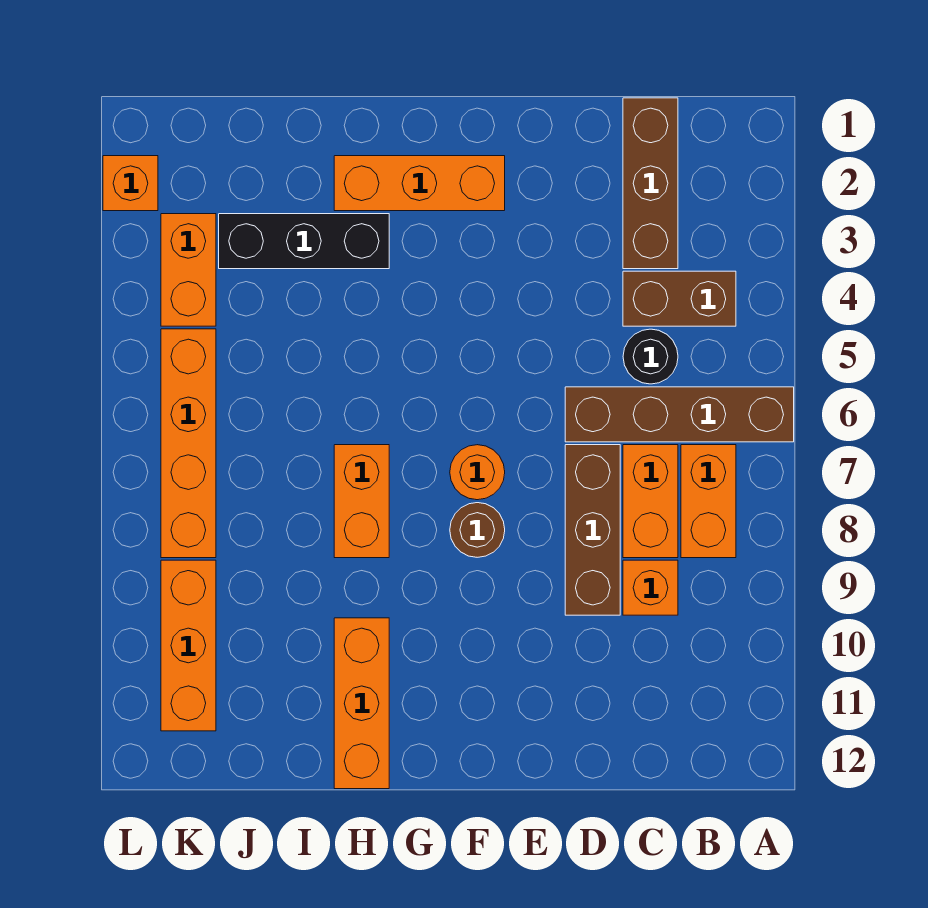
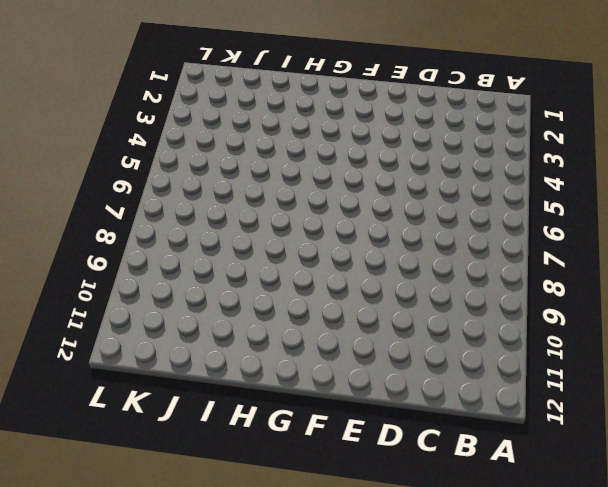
none -> brown 1x4 brick [565,387,794,442]
none -> brown 1x2 brick [623,271,736,326]
none -> orange 1x2 brick [681,445,736,558]

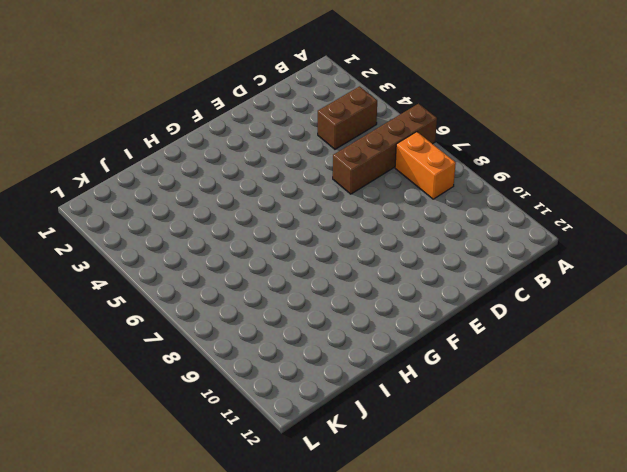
none -> brown 1x3 brick [623,98,678,269]
none -> black 1x1 round brick [623,329,678,384]
none -> orange 1x2 brick [623,445,678,558]

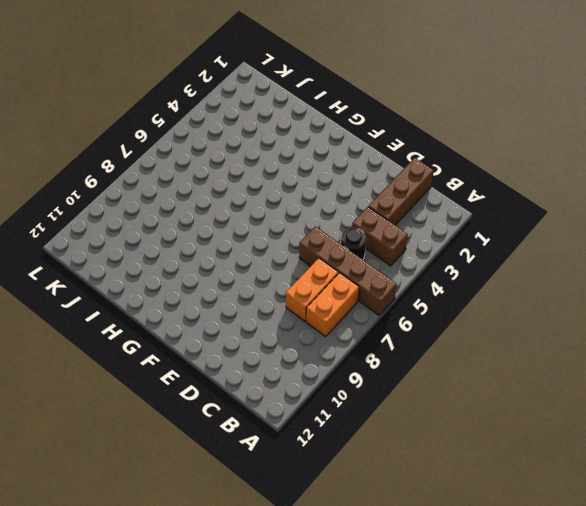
none -> orange 1x1 brick [623,560,678,615]
none -> brown 1x3 brick [565,445,620,615]
none -> orange 1x3 brick [334,156,505,211]

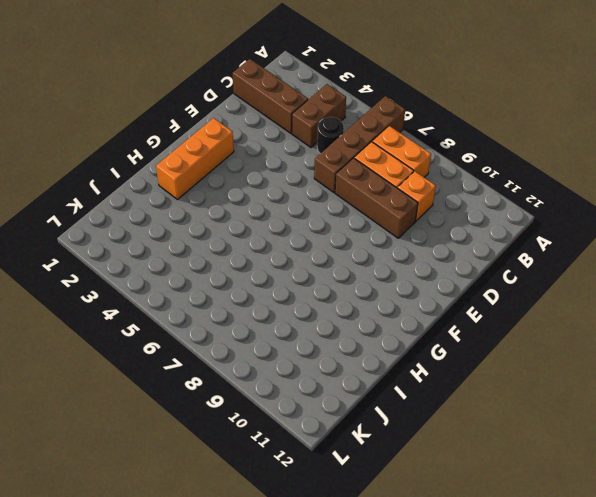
none -> orange 1x1 round brick [450,445,505,500]
none -> brown 1x1 round brick [450,503,505,557]
none -> black 1x3 brick [219,214,389,269]

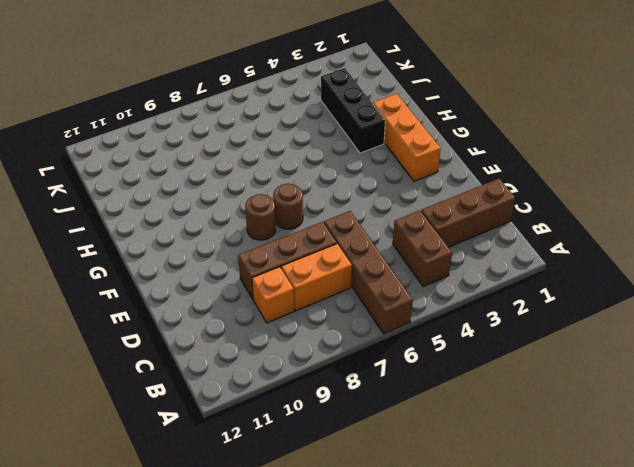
brown 1x1 round brick [273,184,303,229] -> orange 1x1 round brick [450,445,505,500]
none -> orange 1x2 brick [681,445,736,558]
none -> black 1x1 round brick [623,329,678,384]
none -> orange 1x2 brick [334,445,389,558]

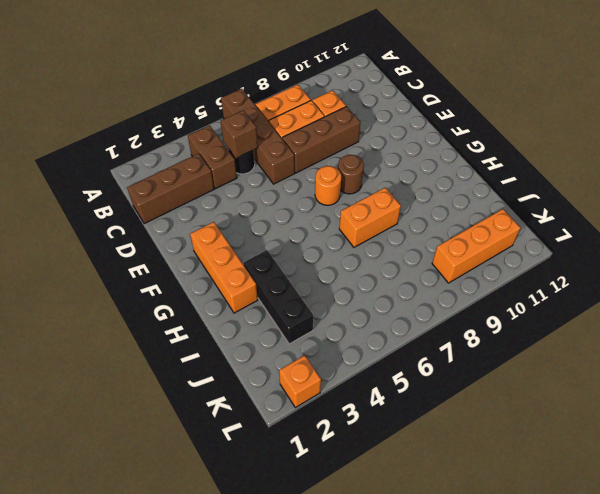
brown 1x1 brick [221,110,258,158] -> none
none -> orange 1x3 brick [334,618,389,789]
none -> orange 1x2 brick [161,214,216,326]
none -> orange 1x4 brick [161,329,216,558]

